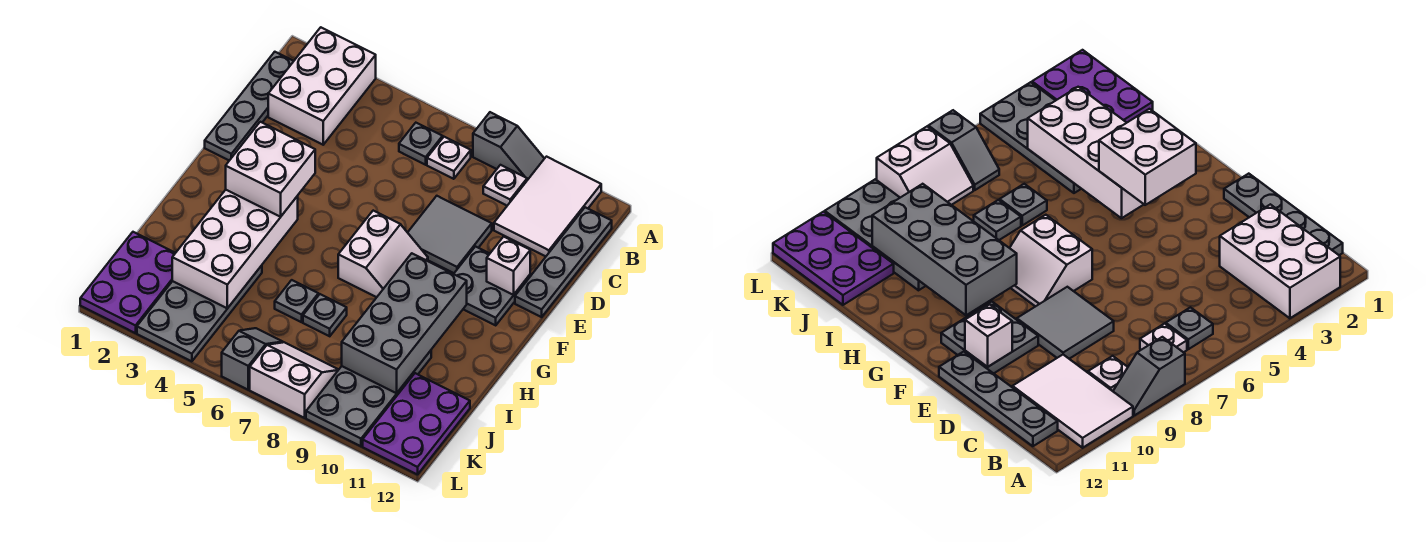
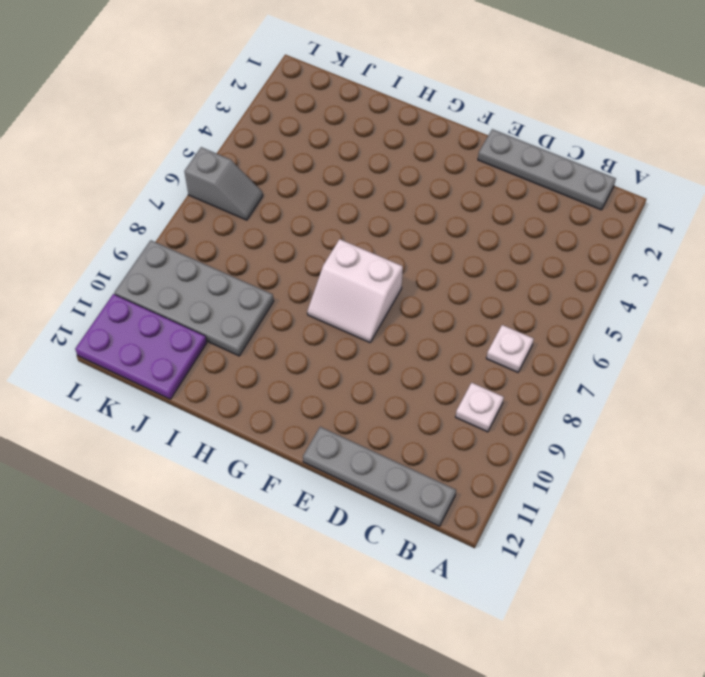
none -> white 2x3 brick [268,27,376,145]
none -> grey 1x2 slope [473,112,544,180]
none -> white 2x3 tile [494,157,601,256]

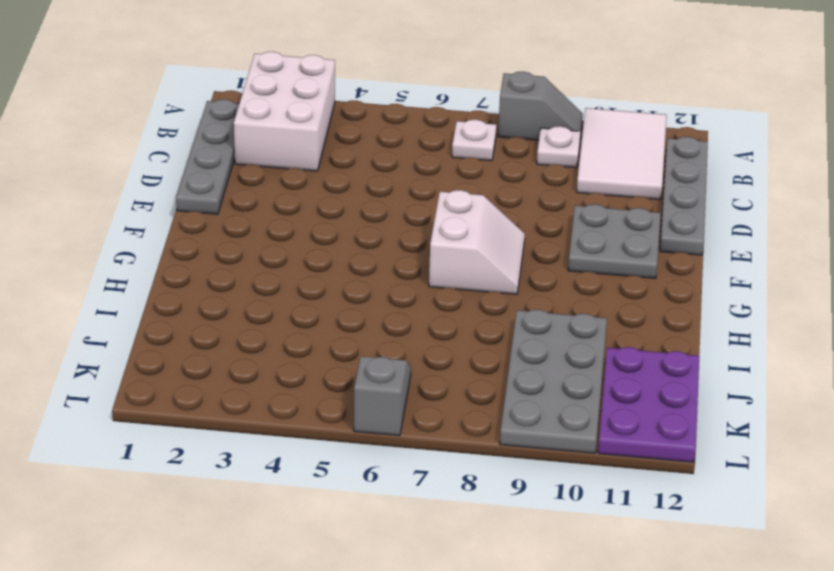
none -> grey 1x1 plate [399,123,443,165]
none -> grey 2x2 tile [408,196,492,273]
none -> grey 2x4 plate [137,265,262,361]

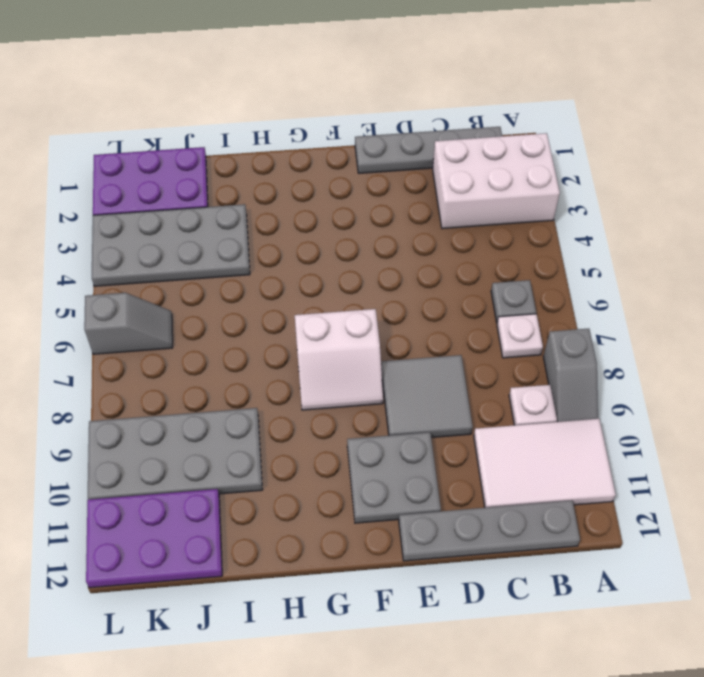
none -> grey 1x1 plate [275,280,318,322]
none -> grey 1x1 plate [303,294,347,336]
none -> white 2x2 slope [250,342,339,418]

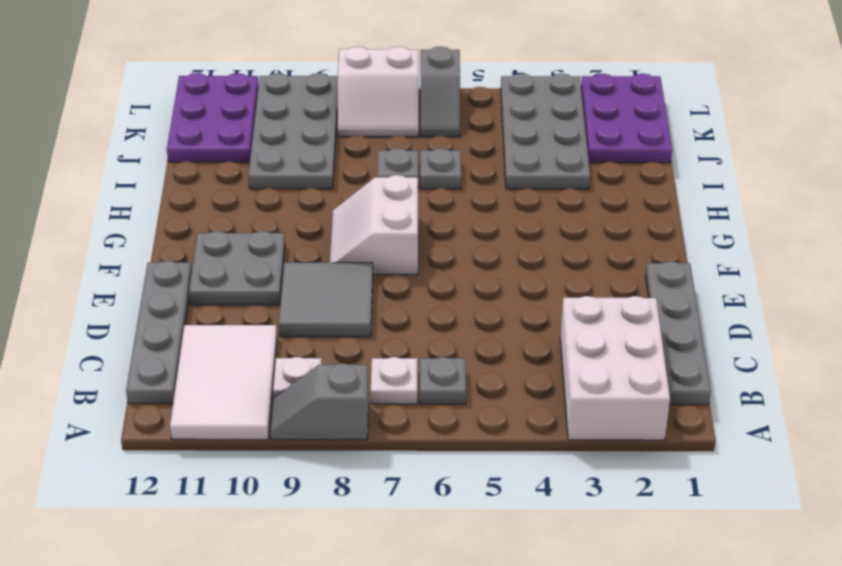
none -> white 1x1 brick [487,237,530,295]
none -> white 2x4 brick [172,190,298,308]
none -> grey 2x4 brick [342,253,467,393]

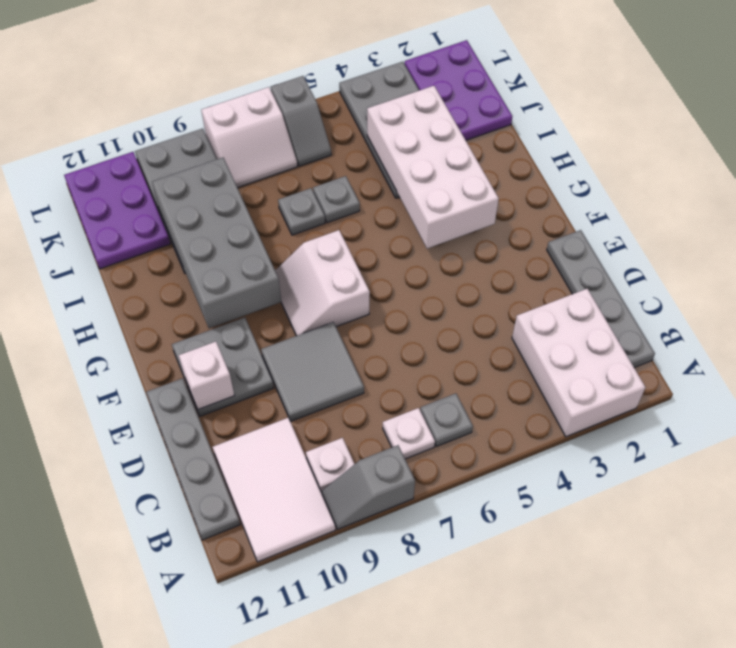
none -> white 2x2 brick [226,122,315,217]

